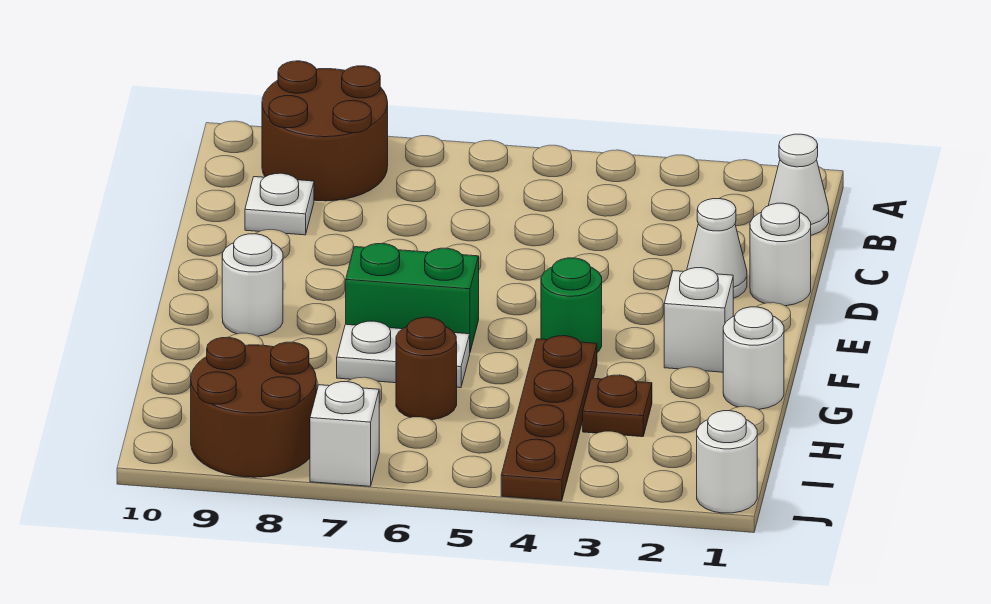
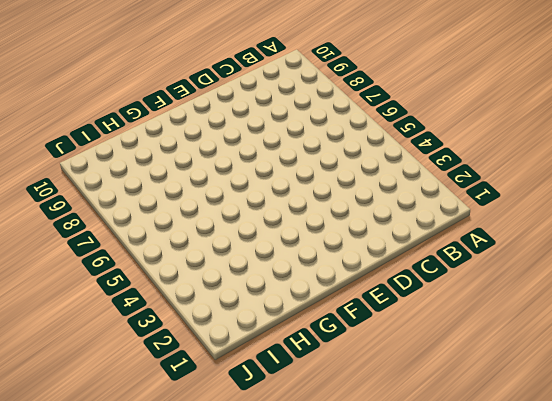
none -> brown 2x2 round brick [262,61,388,201]
none -> white 1x1 cone [768,134,829,235]
none -> white 1x1 plate [245,173,314,235]

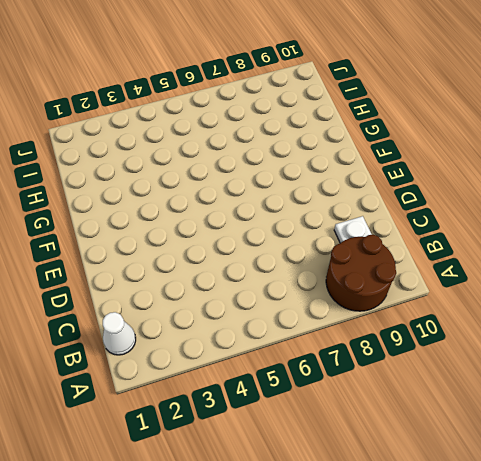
none -> white 1x1 round brick [750,203,811,306]
none -> white 1x1 cone [687,199,747,298]
none -> white 1x1 brick [664,268,733,372]

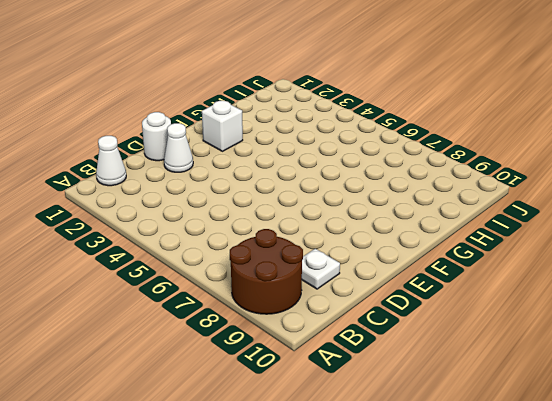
none -> green 1x1 round brick [541,258,602,352]
none -> green 1x2 brick [346,243,479,352]
none -> white 1x1 round brick [222,234,283,336]

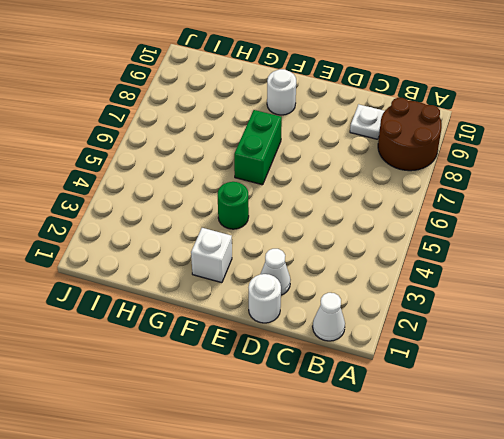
none -> white 1x1 round brick [723,307,784,409]
none -> brown 1x4 plate [501,336,597,501]
none -> white 1x2 plate [337,321,470,388]

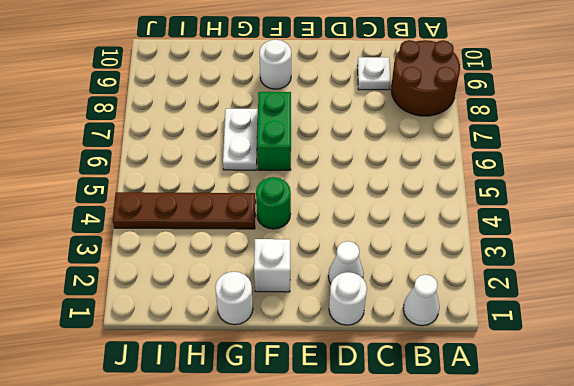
none -> brown 1x1 plate [583,375,652,437]
none -> brown 1x1 round brick [396,317,457,420]
none -> brown 2x2 round brick [191,337,316,477]

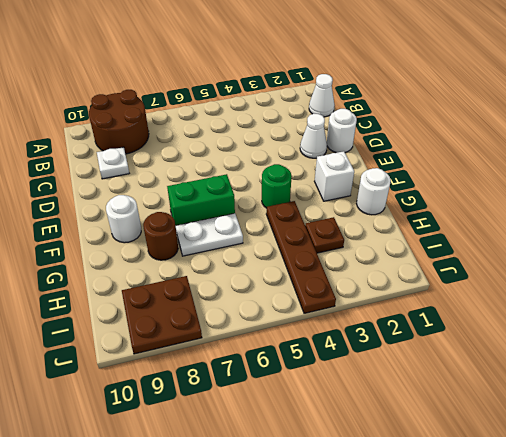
brown 1x1 round brick [143,212,178,260] -> brown 1x1 round brick moved to [396,317,457,420]
brown 2x2 plate [122,276,202,354] -> brown 2x2 round brick [191,337,316,477]
none -> white 1x1 round brick [697,411,757,513]
none -> white 1x1 brick [310,382,379,486]

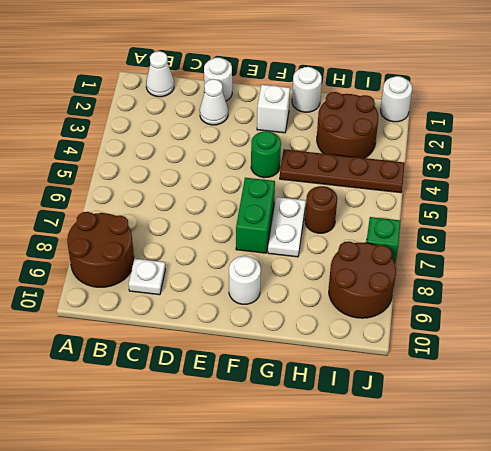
brown 2x2 round brick [317,92,378,158] -> brown 1x1 plate [583,375,652,437]
green 1x1 brick [366,217,401,264] -> white 1x1 brick [310,382,379,486]

